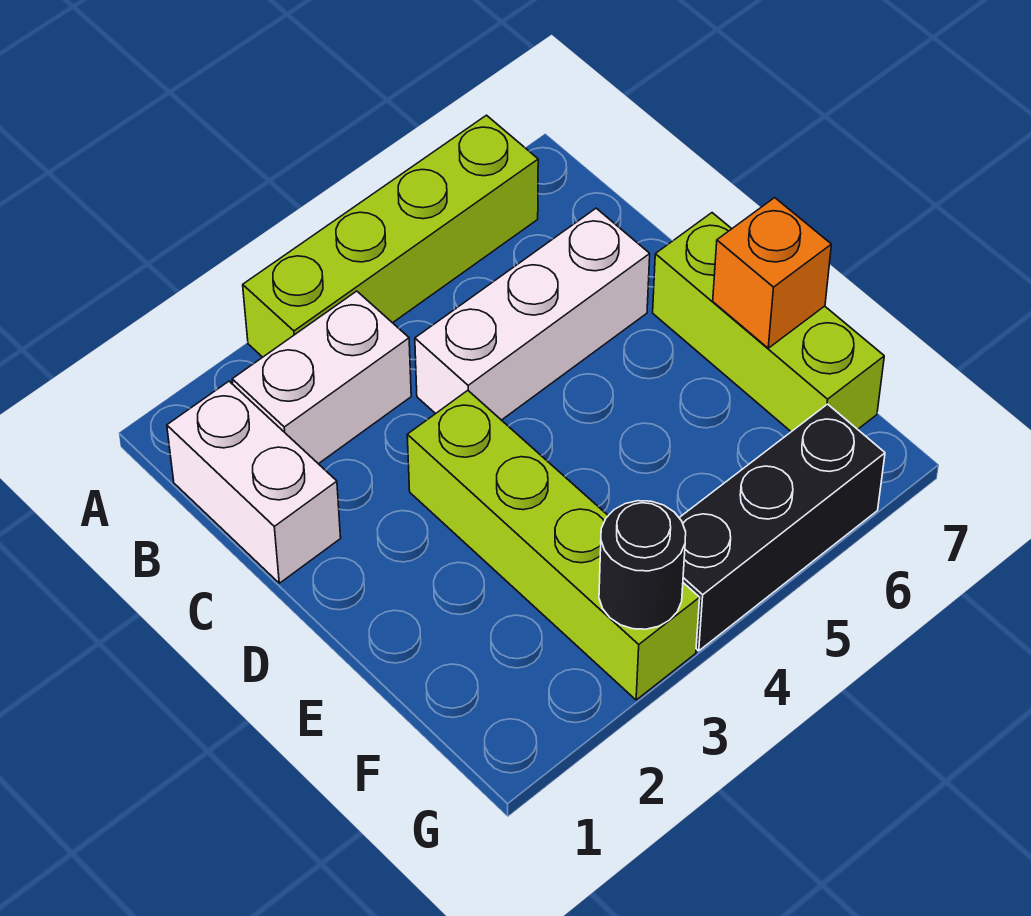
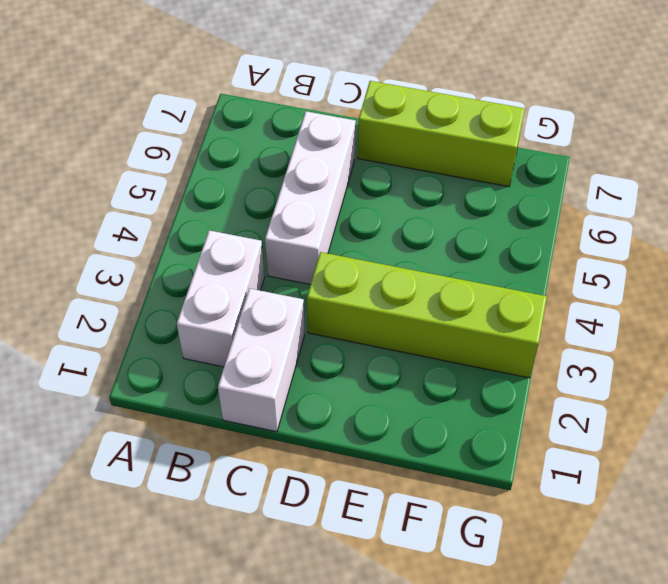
white 1x2 brick [218,288,305,432] -> white 1x2 brick turned to [167,381,341,583]
none -> lime 1x4 brick [243,115,538,357]
none -> black 1x3 brick [679,404,885,651]

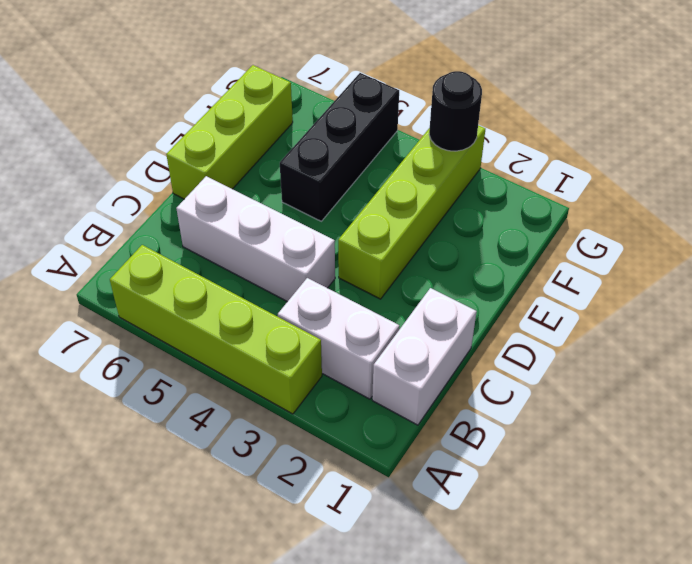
black 1x3 brick [280,73,399,221] -> black 1x3 brick turned to [679,404,885,651]
none -> orange 1x1 brick [713,198,831,348]

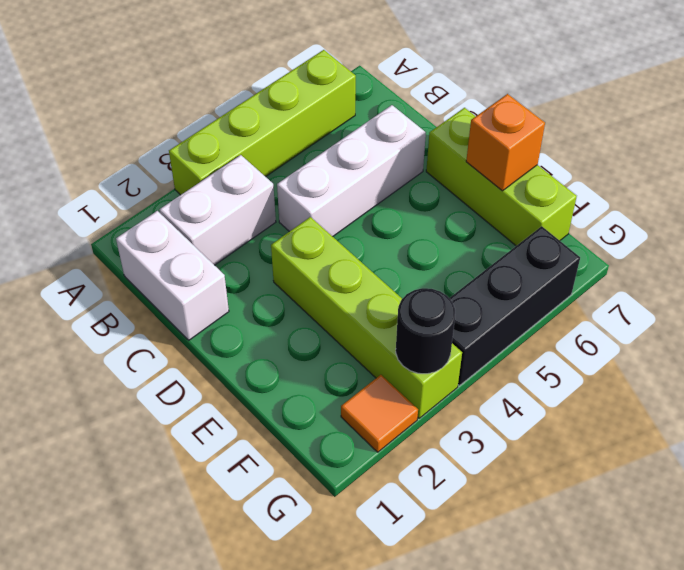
orange 1x1 tile [341,375,418,452] -> none

